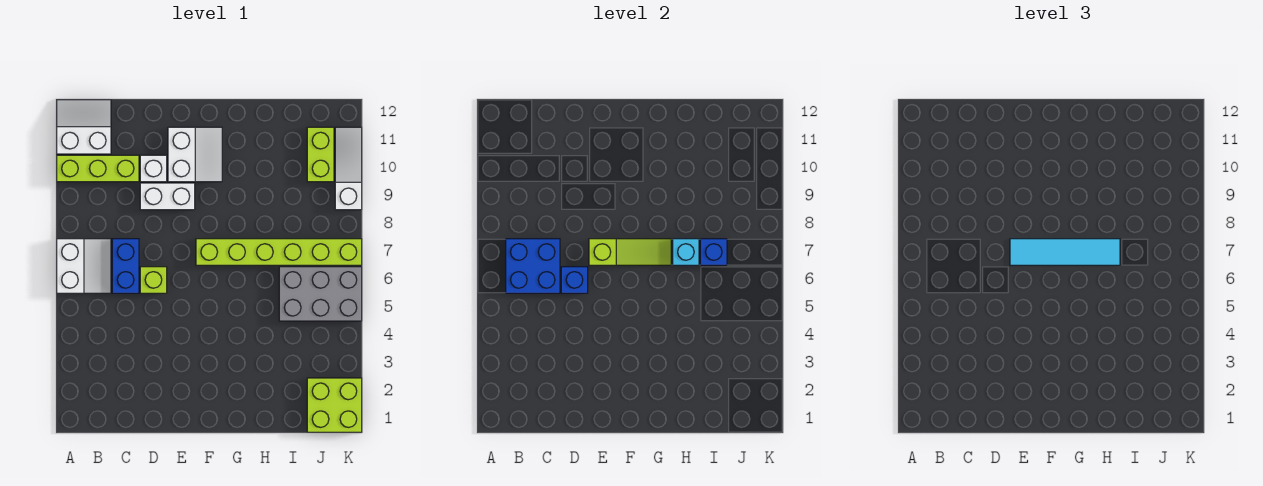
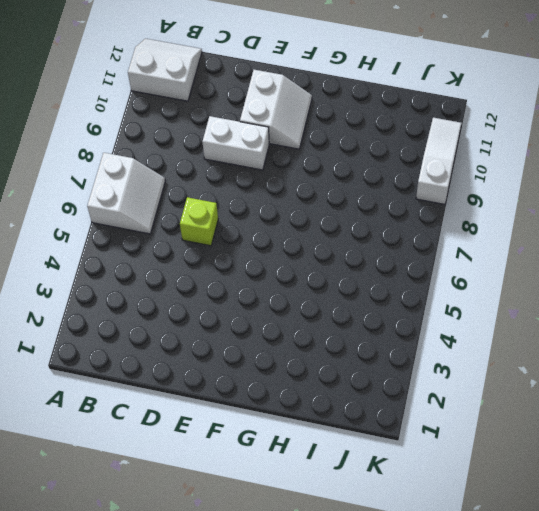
none -> lime 1x3 brick [57,155,139,182]
none -> blue 1x2 brick [112,239,139,293]
none -> white 1x1 brick [140,155,167,182]

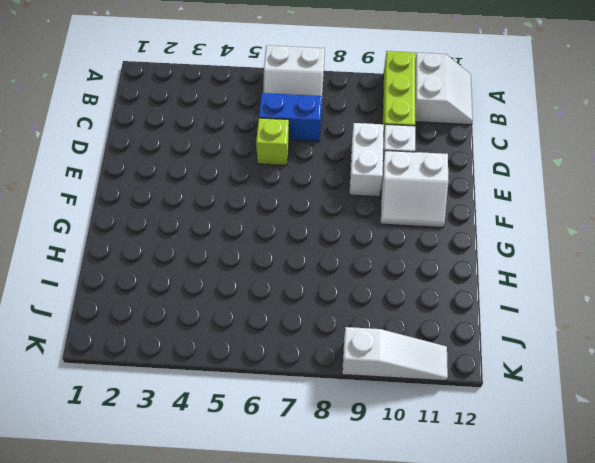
none -> lime 1x6 brick [196,239,362,265]
none -> grey 2x3 brick [279,267,362,321]
none -> lime 2x2 brick [307,378,362,432]

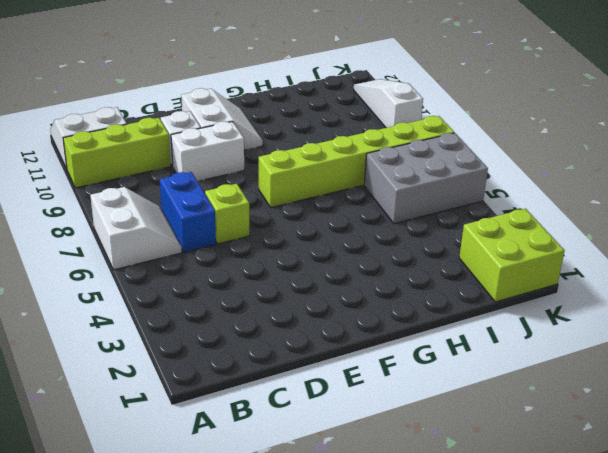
none -> lime 1x2 brick [307,127,334,182]
none -> blue 2x2 brick [506,239,560,293]
none -> blue 1x1 brick [561,267,588,293]

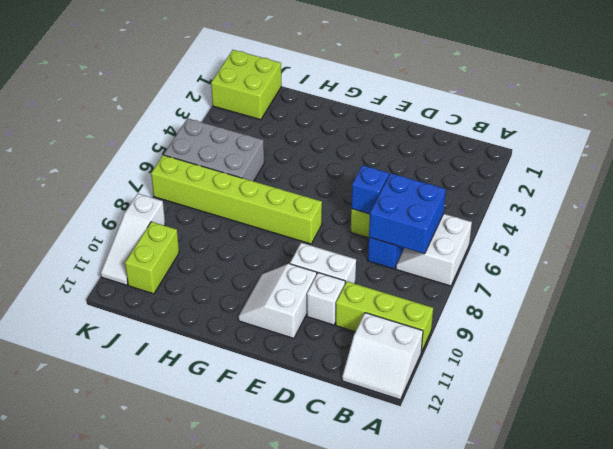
none -> lime 1x3 slope [589,239,671,265]
none -> cyan 1x1 brick [673,239,699,265]
none -> blue 1x1 brick [700,239,727,265]

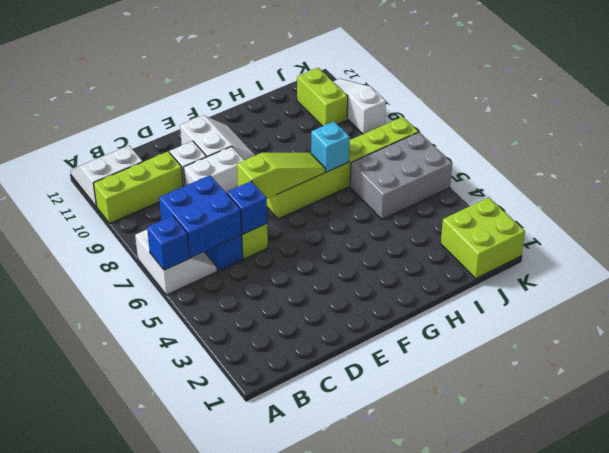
blue 1x1 brick [147,216,189,270] -> blue 1x1 brick moved to [700,239,727,265]
none -> cyan 1x4 tile [1010,239,1120,265]

